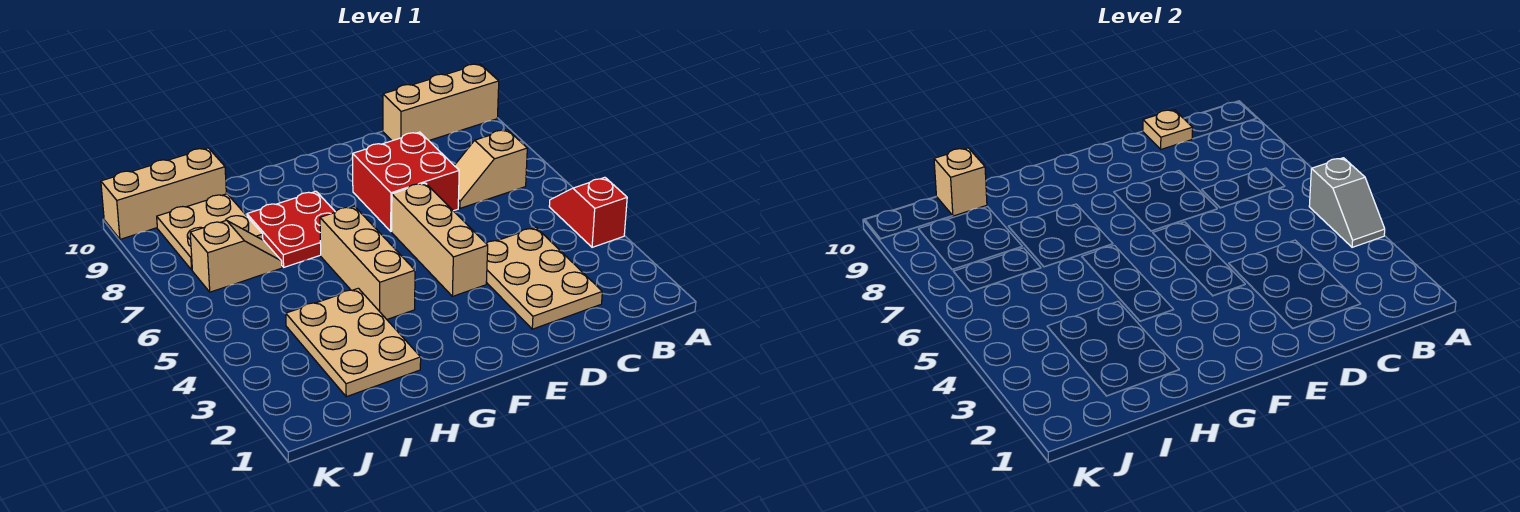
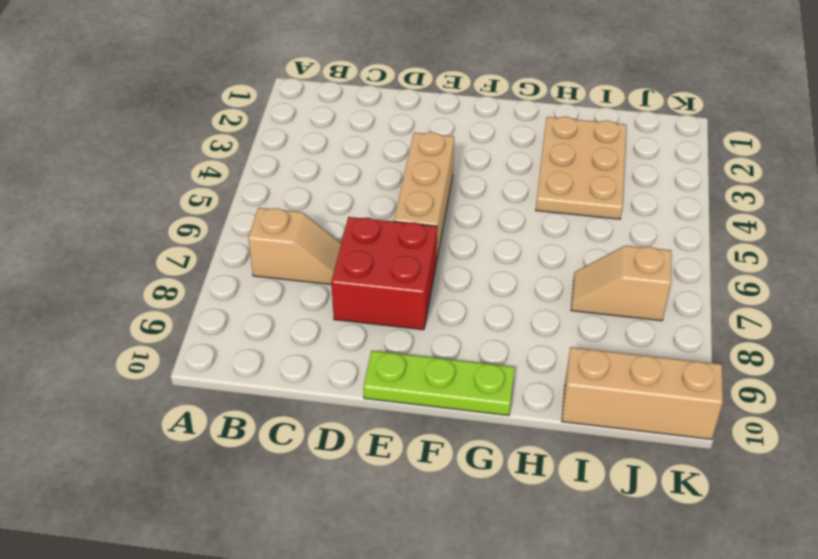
lime 1x3 plate [363,351,515,416] -> none
none -> red 1x2 slope [549,177,627,247]
none -> tan 1x3 brick [383,64,499,141]
none -> tan 2x3 plate [486,227,602,329]

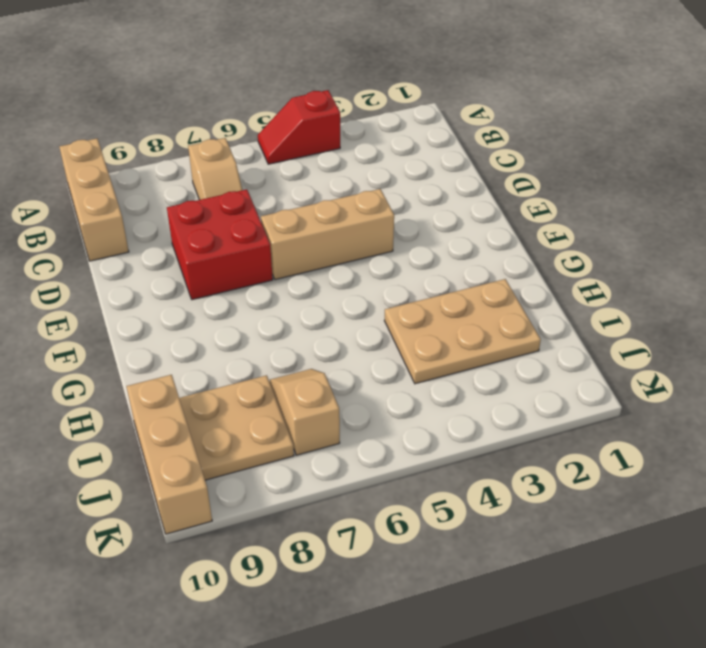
none -> tan 2x3 plate [486,227,602,329]
none -> tan 1x3 brick [320,206,415,319]
none -> red 2x2 plate [247,191,335,267]

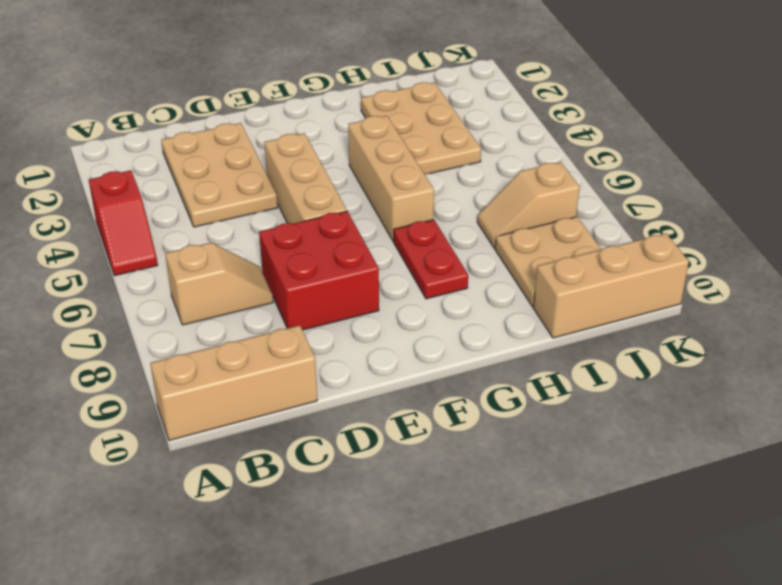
red 1x2 plate [394,220,468,299] -> red 2x2 plate [247,191,335,267]
none -> grey 1x2 slope [1309,158,1385,247]
none -> tan 1x1 plate [1143,110,1193,149]
none -> tan 1x1 brick [934,148,987,216]

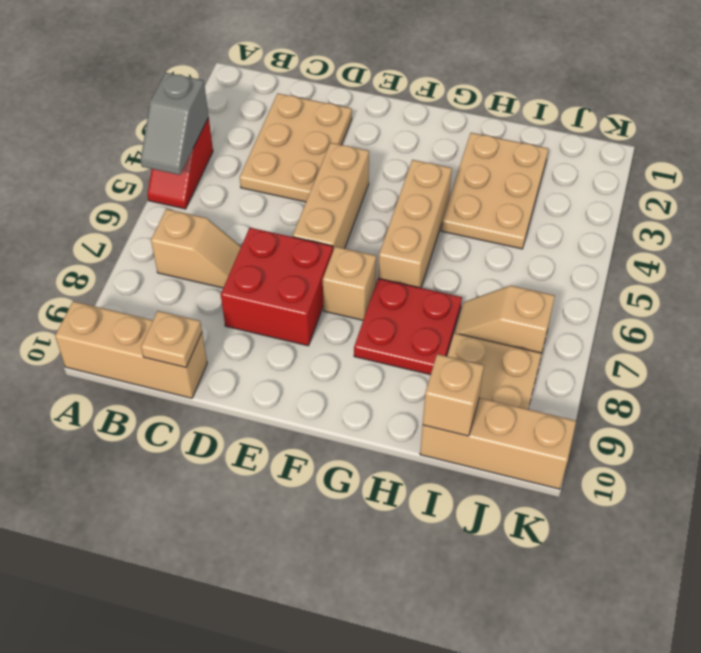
grey 1x2 slope [141,73,209,175] -> grey 1x2 slope turned to [1309,158,1385,247]
tan 1x1 brick [323,247,376,320] -> none

